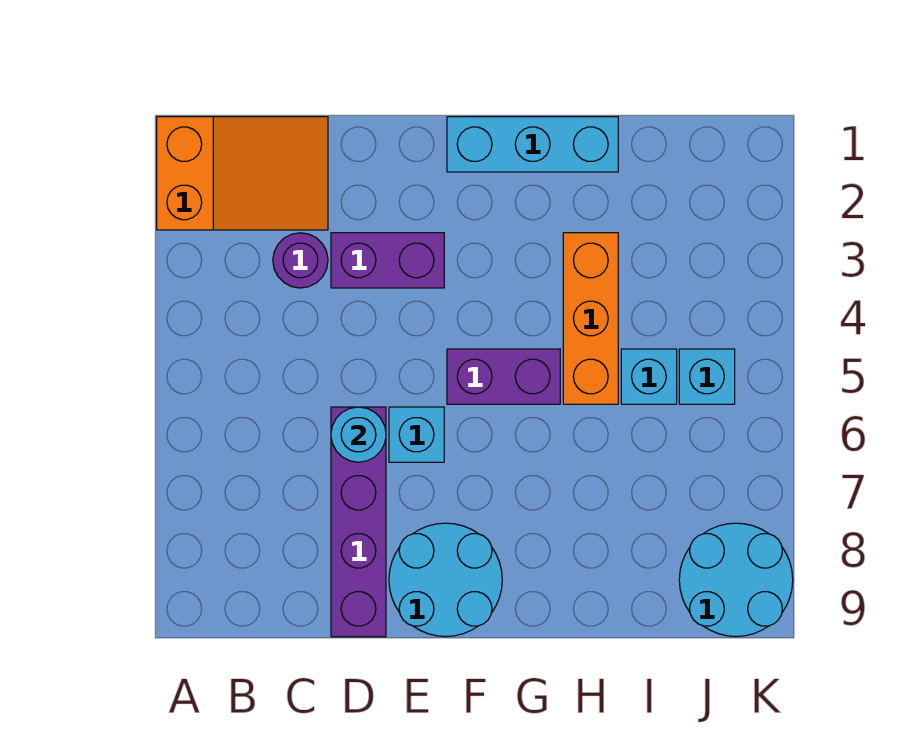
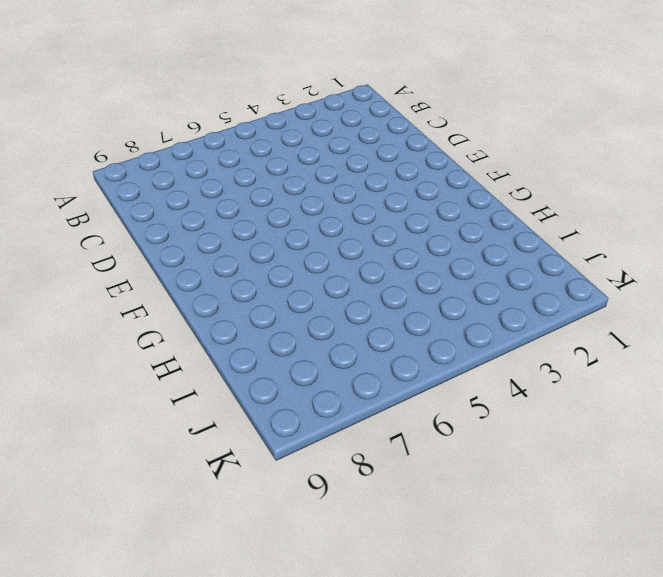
none -> orange 2x3 slope [157,117,328,230]
none -> purple 1x1 round brick [273,233,328,288]
none -> purple 1x2 brick [331,233,444,288]

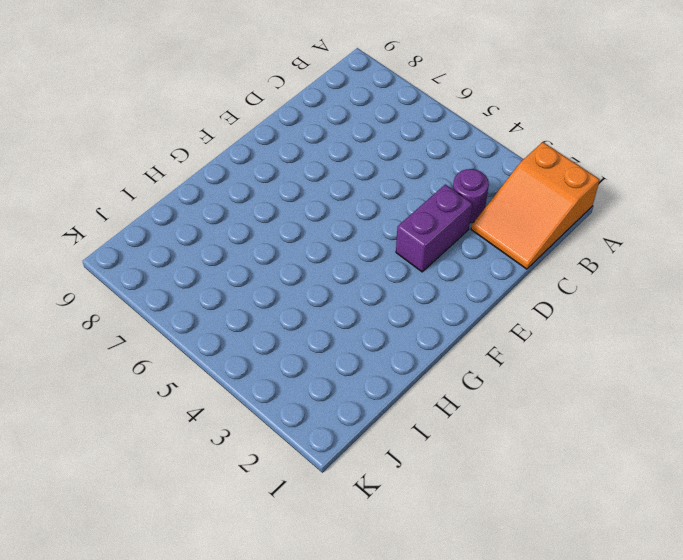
none -> purple 1x4 brick [331,407,386,637]
none -> cyan 1x1 brick [389,407,444,462]
none -> cyan 2x2 round brick [389,523,502,637]

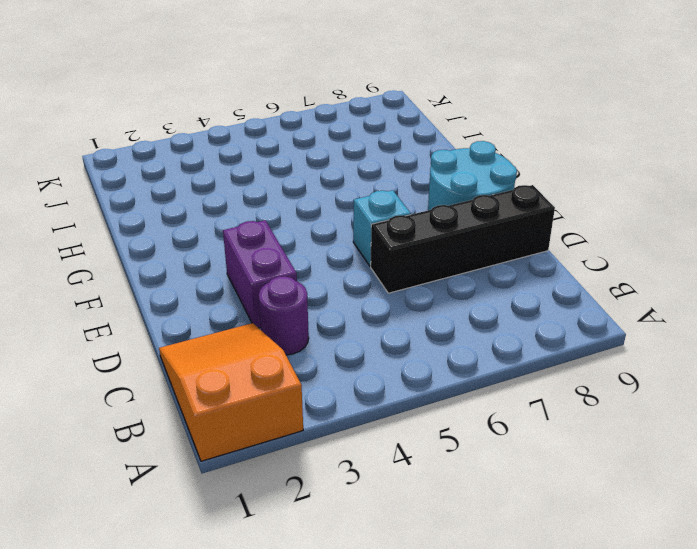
black 1x4 brick [371,185,555,293] -> purple 1x4 brick [331,407,386,637]
none -> cyan 1x3 brick [447,117,618,172]
none -> purple 1x2 brick [447,349,560,404]
none -> orange 1x3 brick [563,233,618,404]

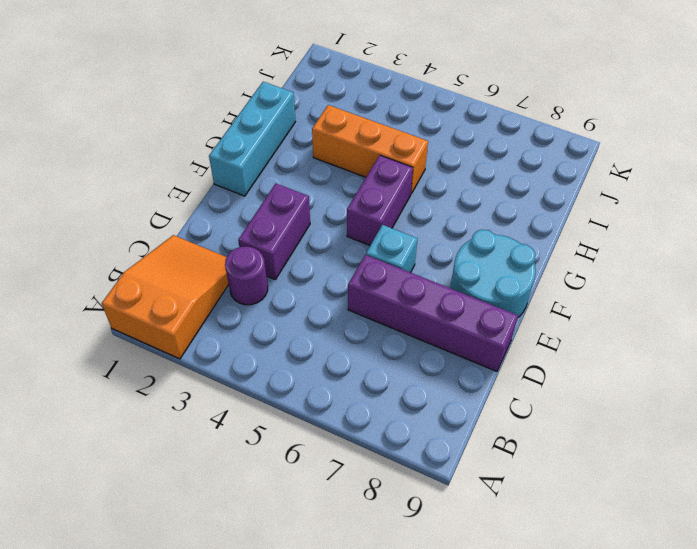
none -> cyan 1x1 brick [621,349,677,404]
none -> cyan 1x1 brick [679,349,735,404]
none -> cyan 2x2 round brick [679,523,793,637]

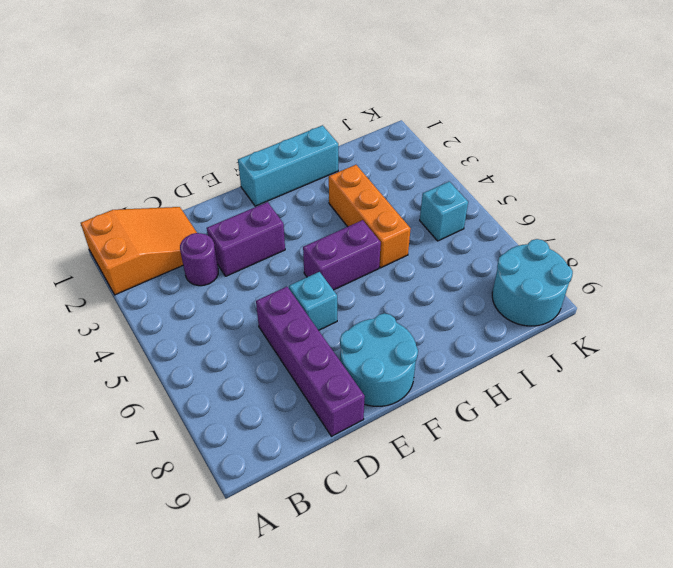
none -> cyan 1x1 brick [621,349,677,404]
none -> cyan 1x1 round brick [331,407,386,462]

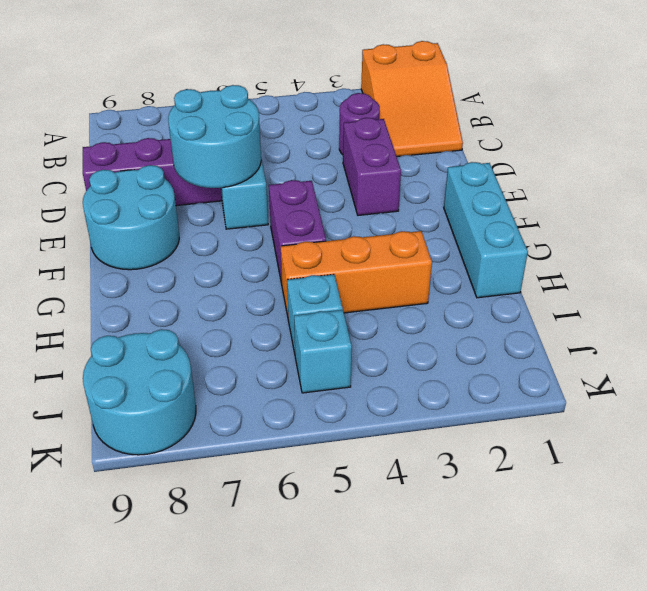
cyan 2x2 round brick [168,85,261,188] -> cyan 1x1 round brick [331,407,386,462]

